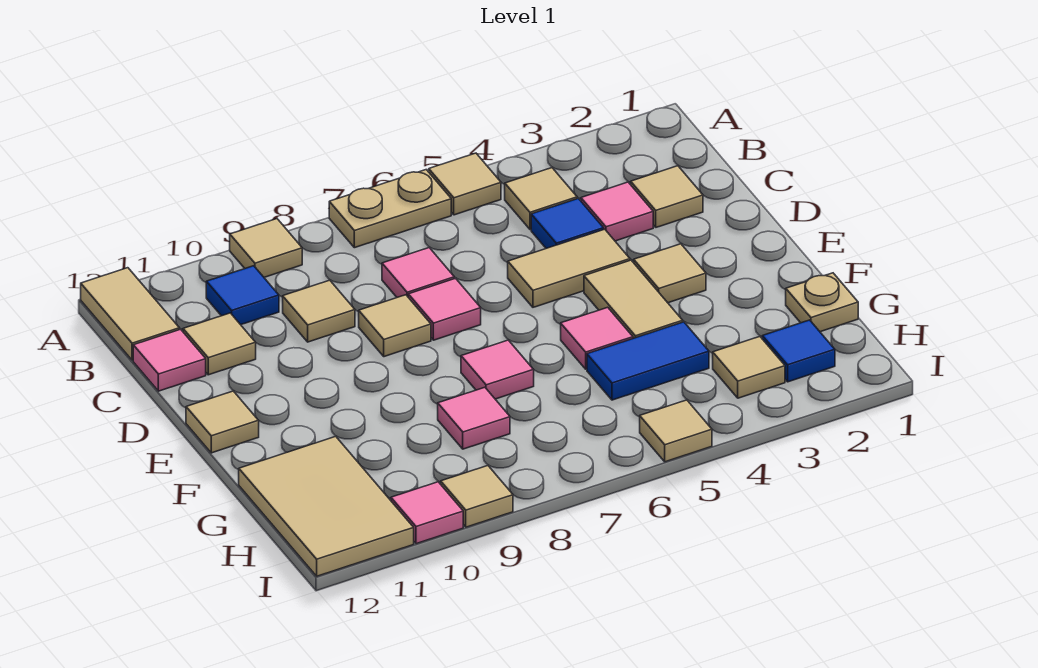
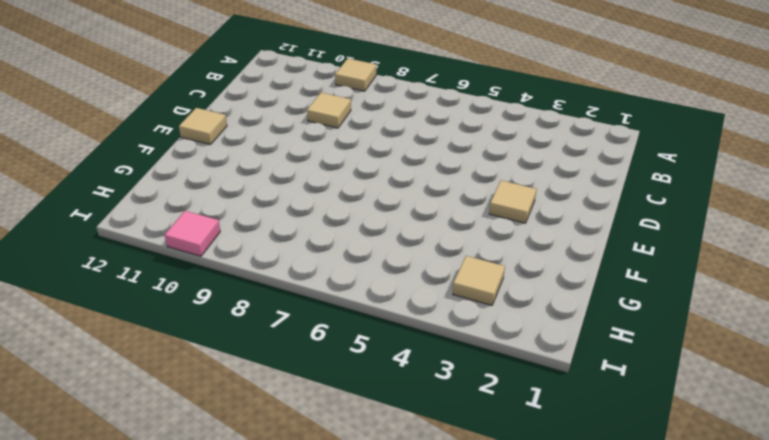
none -> tan 1x1 tile [429,153,501,215]
none -> tan 1x2 plate [329,170,451,248]
none -> tan 1x2 tile [81,268,179,360]
none -> tan 1x1 tile [505,168,577,229]

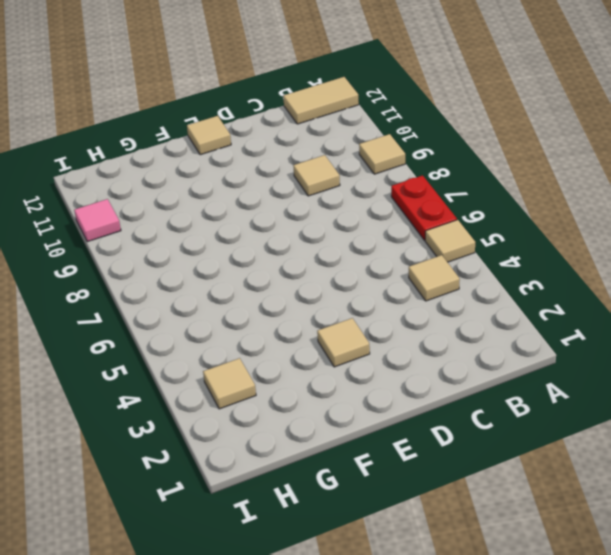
red 1x2 plate [391,176,457,240] -> tan 1x2 plate [329,170,451,248]
none -> blue 1x1 tile [206,266,279,325]
none -> tan 1x1 tile [631,166,703,227]
none -> pink 1x1 tile [581,182,653,241]
none -> blue 1x1 tile [531,199,604,248]

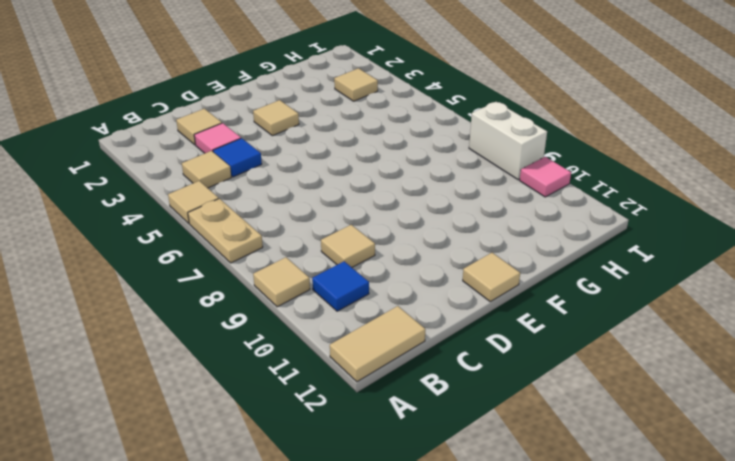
white 1x2 brick [469,102,547,180] -> tan 1x1 tile [441,466,513,527]
none -> pink 1x1 tile [382,248,454,297]
none -> tan 1x1 tile [183,313,256,375]
none -> pink 1x1 tile [133,329,206,391]
none -> tan 1x2 tile [508,229,630,307]

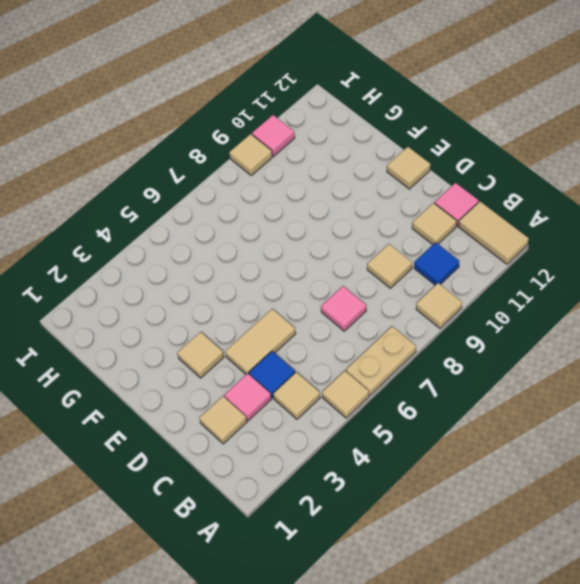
none -> pink 1x1 tile [408,278,481,340]
none -> tan 1x1 tile [359,295,431,357]
none -> tan 1x2 tile [584,260,683,338]
none -> pink 1x1 tile [561,307,633,369]

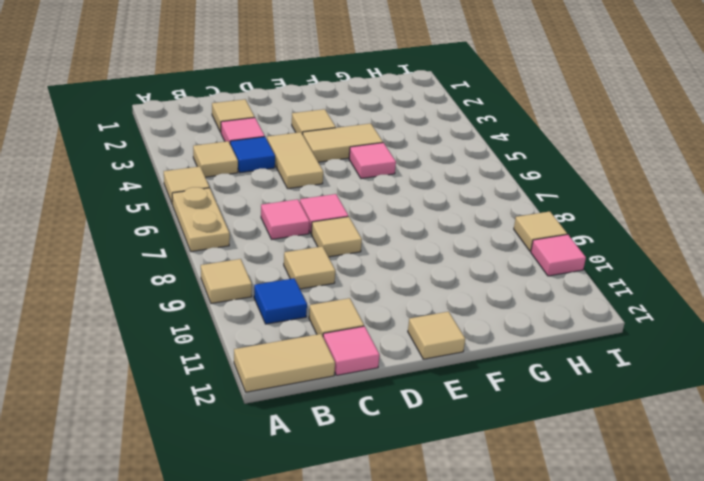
none -> pink 1x1 tile [461,340,534,399]
none -> tan 1x1 plate [786,273,858,332]
none -> blue 1x2 tile [587,322,709,400]
none -> pink 1x1 tile [438,387,510,449]

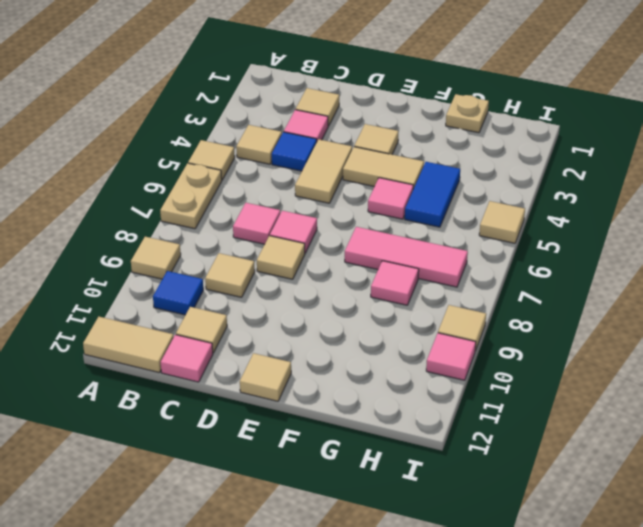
pink 1x3 tile [345,227,468,287] -> pink 1x1 tile [461,340,534,399]
none -> tan 2x3 tile [239,436,414,576]
none -> blue 1x1 tile [762,320,835,382]
none -> tan 1x1 tile [713,337,785,398]

